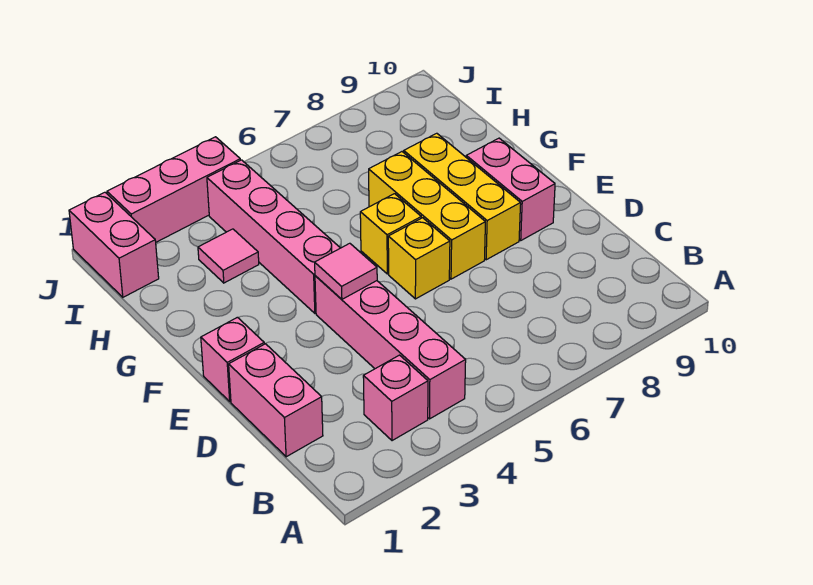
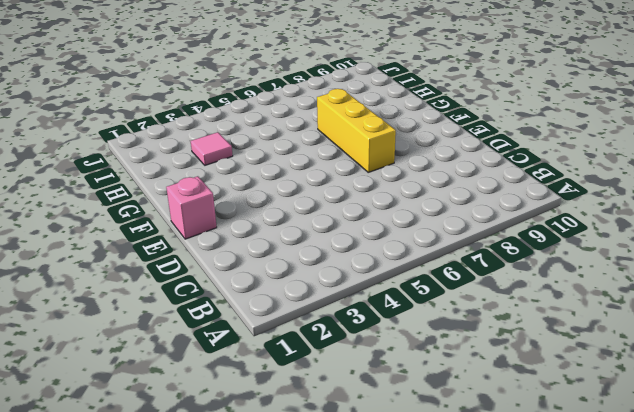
none -> pink 1x1 brick [363,355,428,441]
none -> pink 1x4 brick [315,276,466,419]
none -> pink 1x2 brick [229,344,323,457]

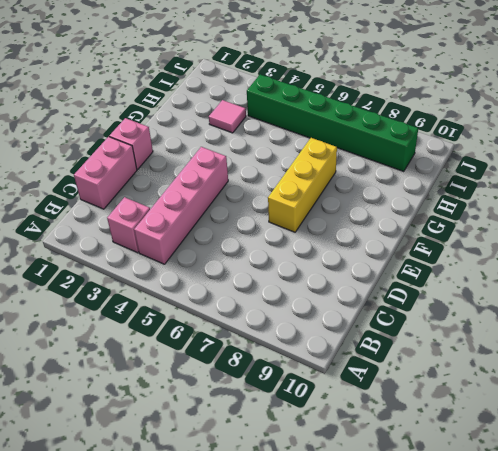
green 1x6 brick [247,75,418,171] -> pink 1x4 brick [207,160,340,313]
none -> yellow 1x1 brick [388,218,450,299]
none -> yellow 1x3 brick [404,133,521,260]
none -> pink 1x2 brick [466,138,555,240]

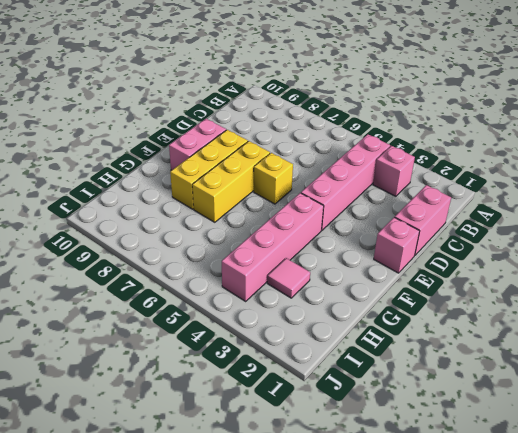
none -> yellow 1x1 brick [360,194,421,274]
none -> pink 1x2 brick [69,192,159,297]
none -> pink 1x3 brick [107,137,240,242]

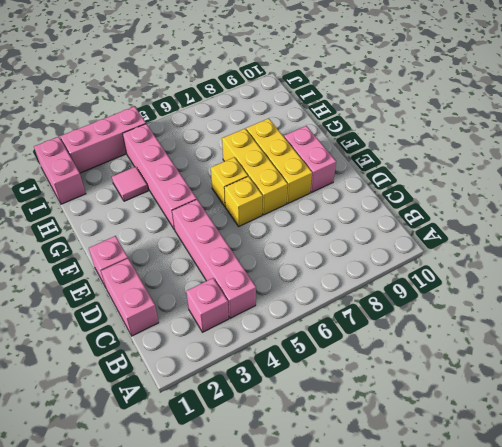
none -> pink 1x1 tile [315,243,377,299]

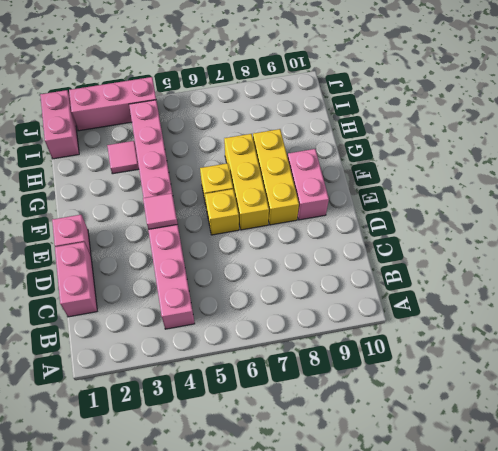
none -> pink 1x1 brick [363,355,428,441]

